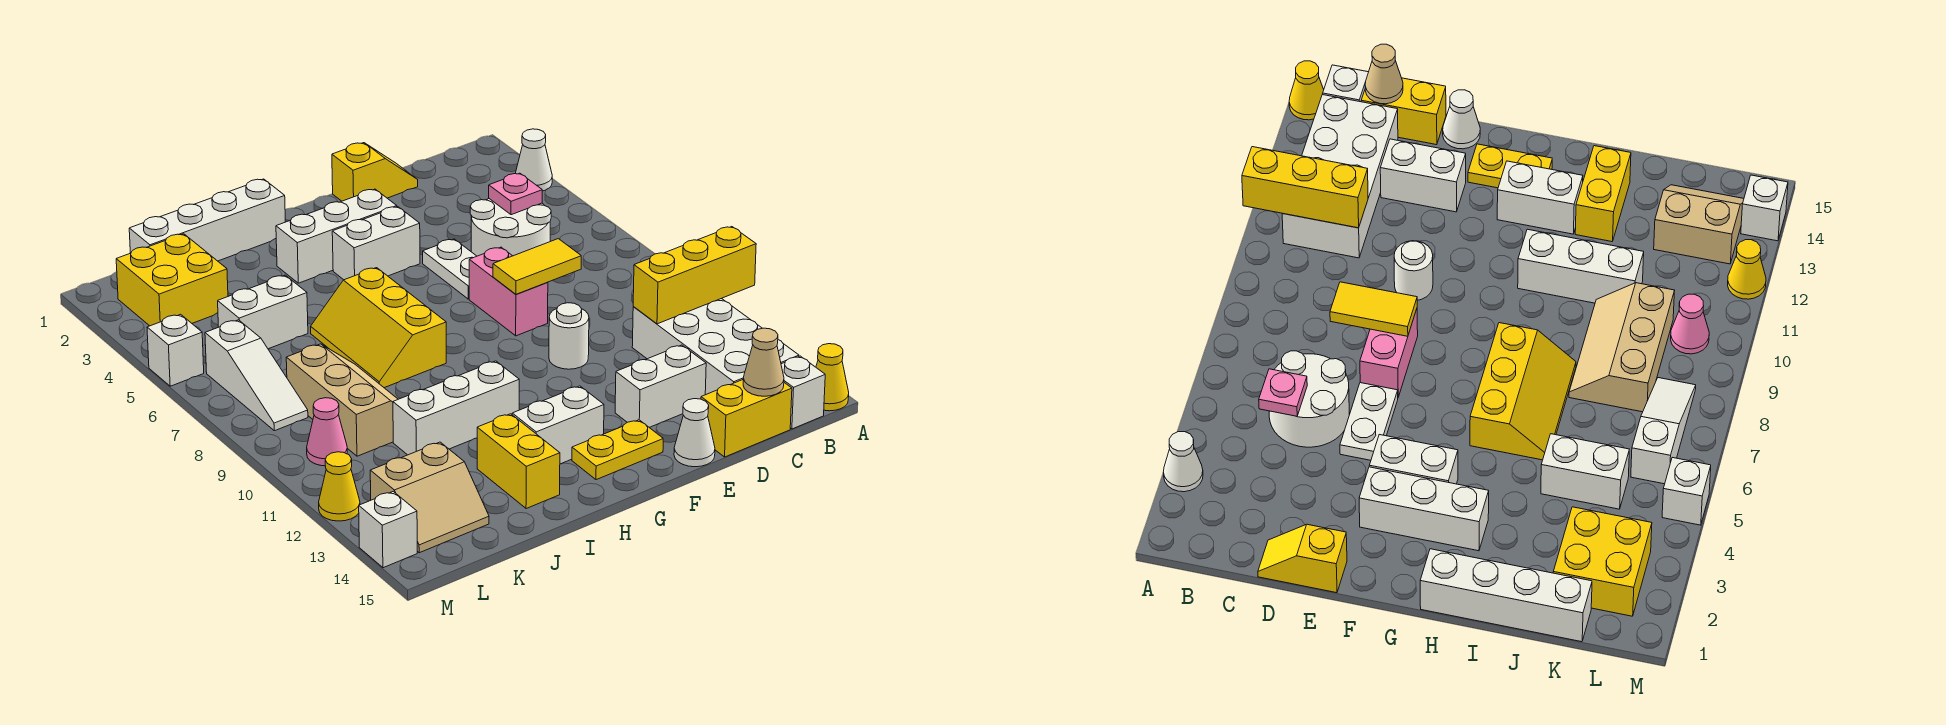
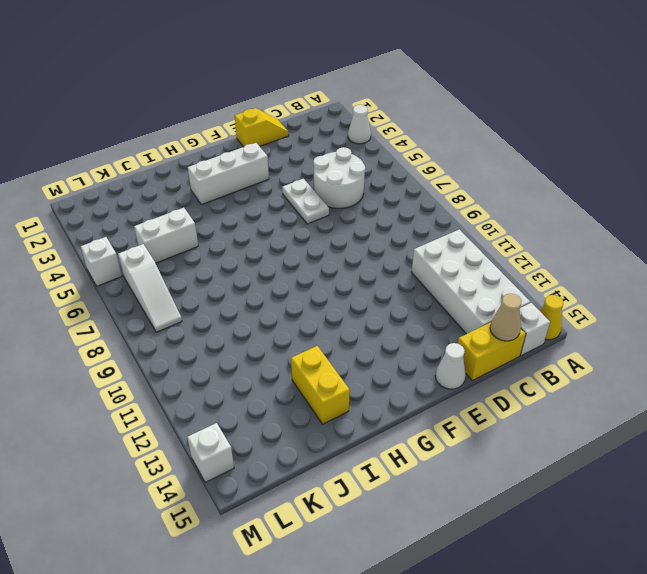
none -> white 1x2 brick [615,345,706,427]
none -> pink 1x2 brick [469,247,548,336]
none -> white 1x1 round brick [549,303,589,369]
none -> white 1x2 brick [332,207,420,280]

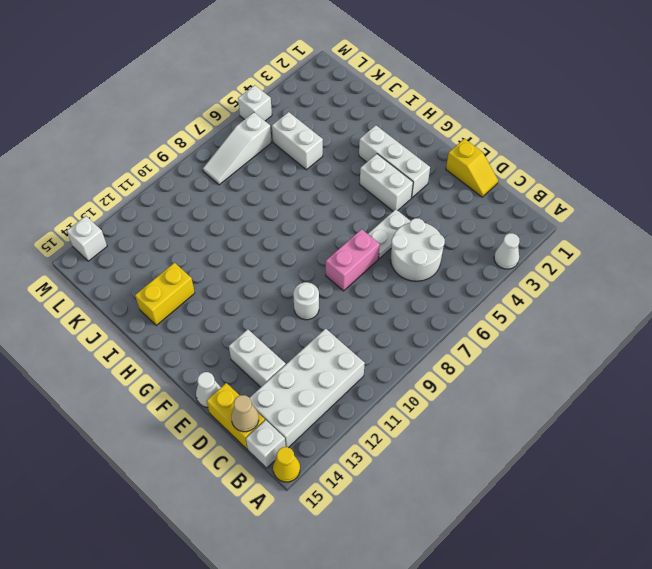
none -> yellow 1x2 plate [572,420,663,480]
none -> white 1x2 brick [512,386,604,464]
none -> white 1x4 brick [129,179,285,261]
none -> yellow 2x3 slope [311,268,446,388]

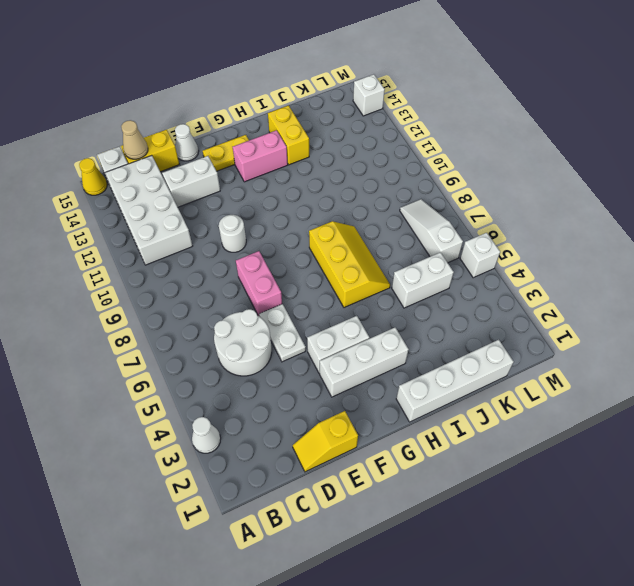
pink 1x2 brick [233,130,288,182] -> white 1x2 brick [512,386,604,464]
none -> white 1x3 brick [393,361,519,455]
none -> tan 2x3 slope [286,344,398,456]
none -> yellow 2x2 brick [116,234,228,326]
none -> tan 2x2 slope [370,442,489,553]

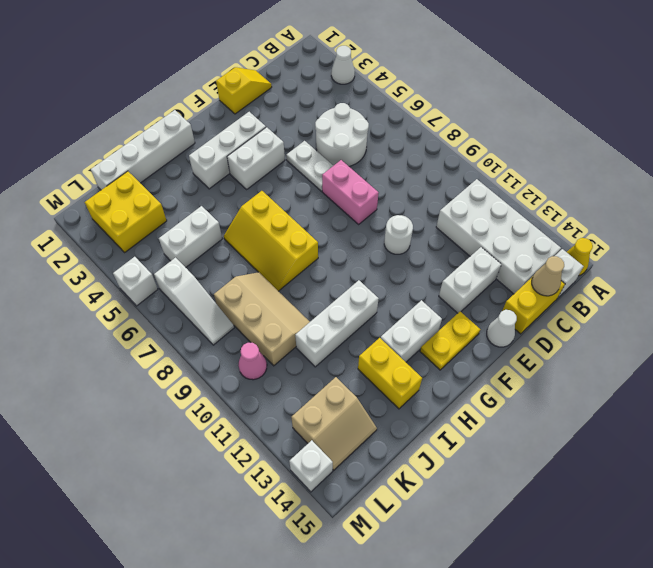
none -> yellow 1x1 cone [319,452,360,521]
none -> yellow 1x3 brick [633,227,756,324]
none -> pink 1x1 plate [489,173,542,215]
none -> yellow 1x2 tile [493,239,581,294]

